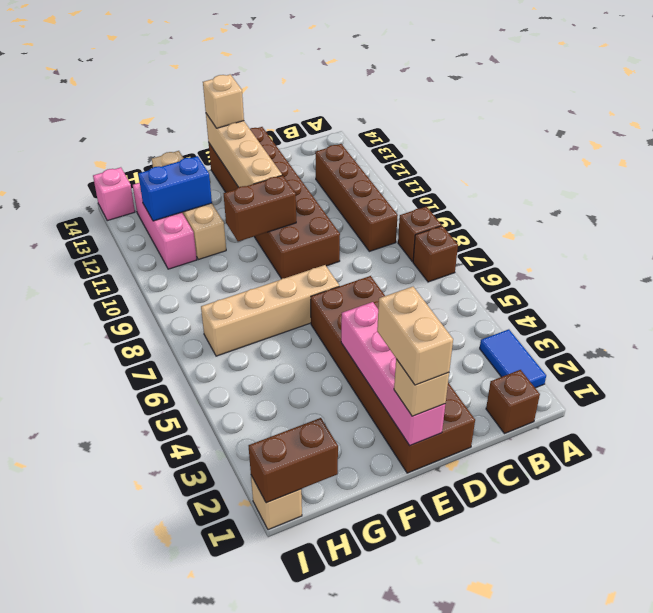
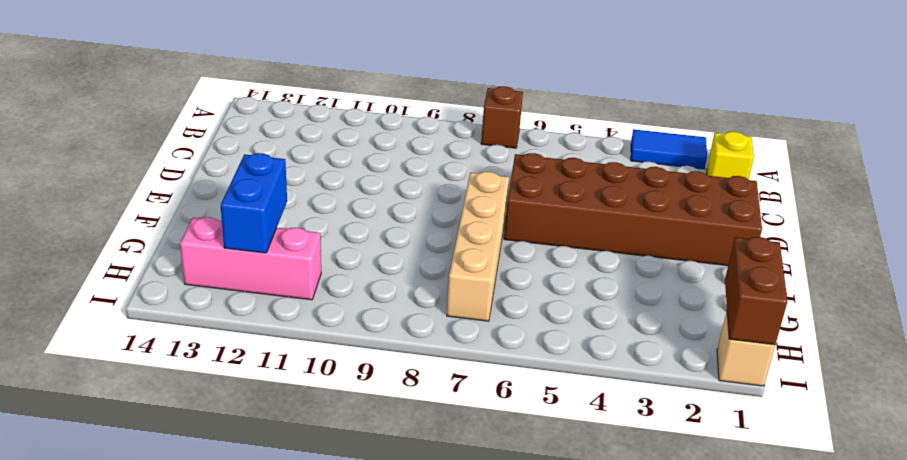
yellow 1x1 brick [707,132,754,179] -> brown 1x1 brick [486,370,540,434]
none -> brown 1x1 brick [398,206,442,262]
none -> brown 1x4 brick [315,144,398,251]
none -> brown 2x6 brick [209,127,340,279]

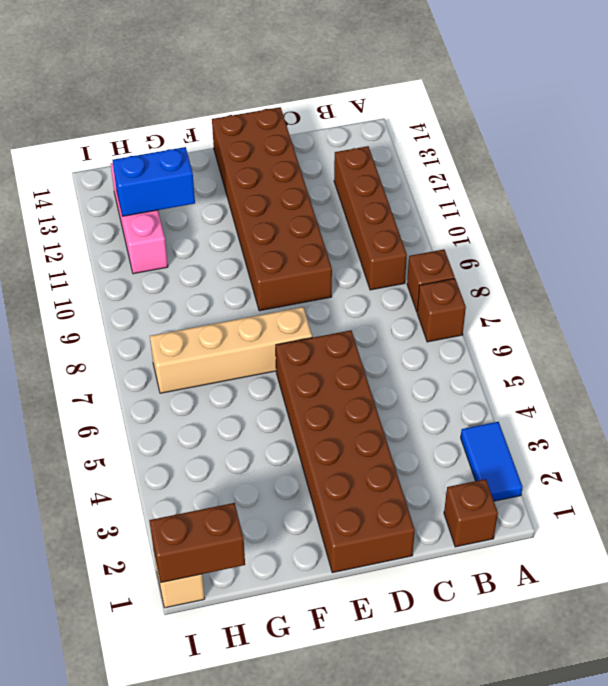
none -> tan 1x4 brick [152,151,226,260]
none -> pink 1x1 brick [93,167,135,221]
none -> pink 1x4 brick [341,302,445,445]

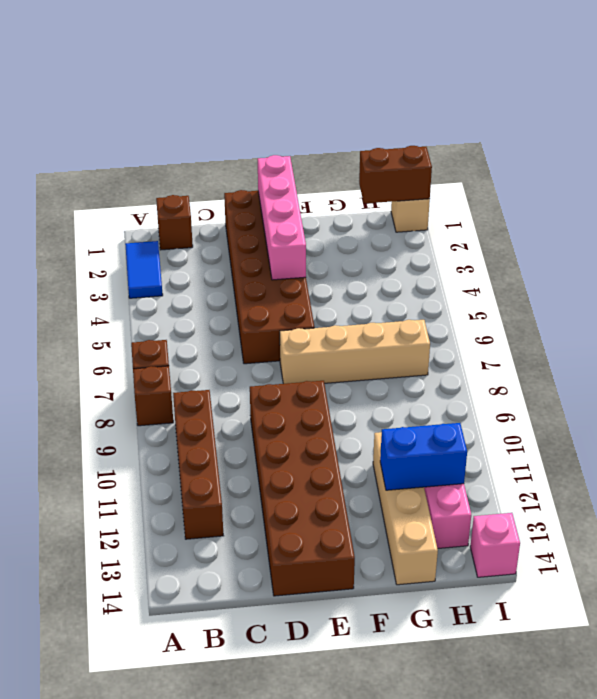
none -> brown 1x2 brick [224,175,296,241]
none -> tan 1x4 brick [206,114,282,187]
none -> tan 1x1 brick [394,359,449,416]

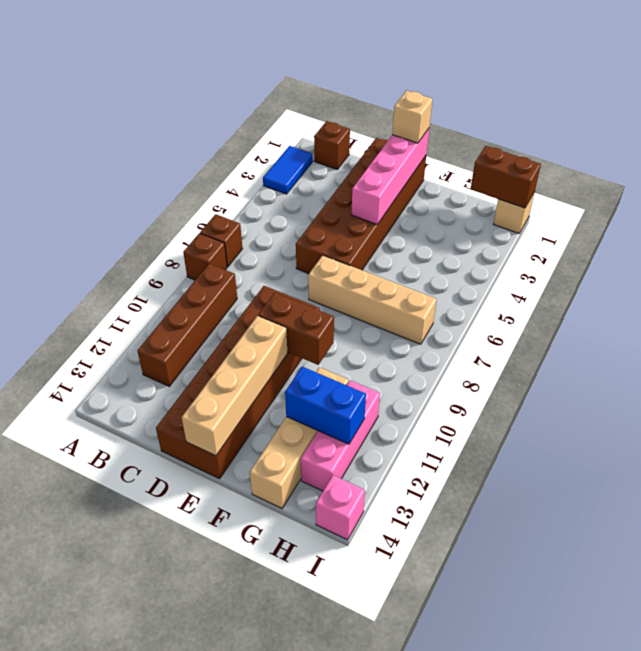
none -> tan 1x1 brick [203,74,244,128]
none -> tan 1x2 brick [377,287,453,385]

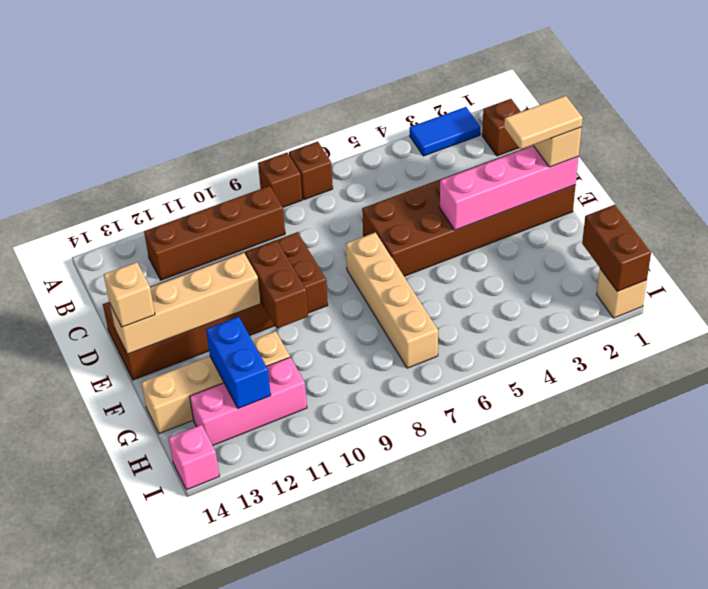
tan 1x2 tile [504,96,583,150] -> tan 1x2 brick [377,287,453,385]

